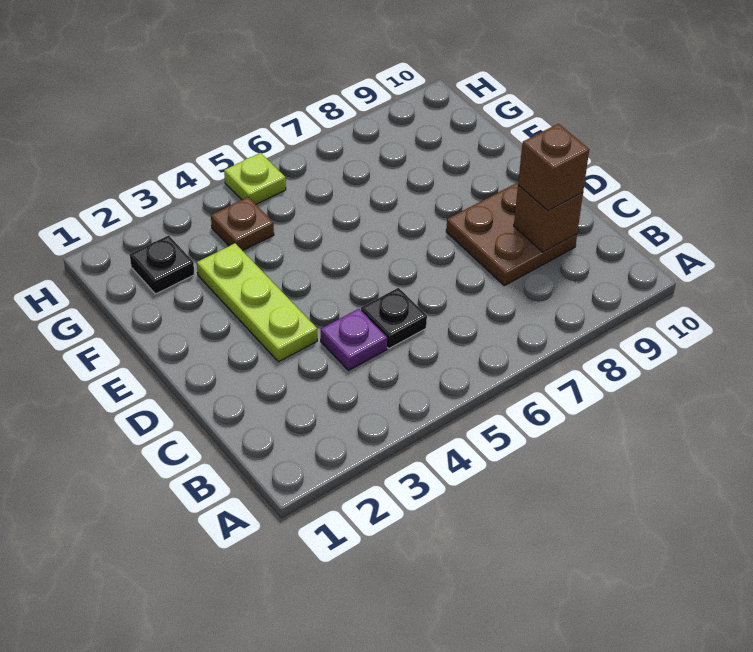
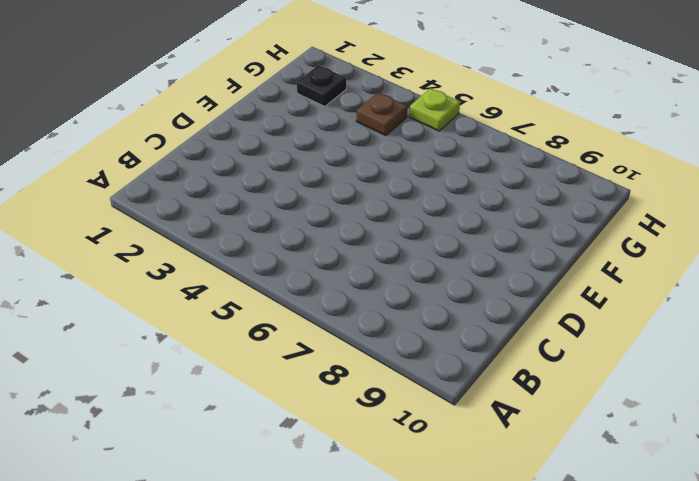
none -> purple 1x1 plate [321,309,387,370]
none -> black 1x1 plate [361,288,427,348]

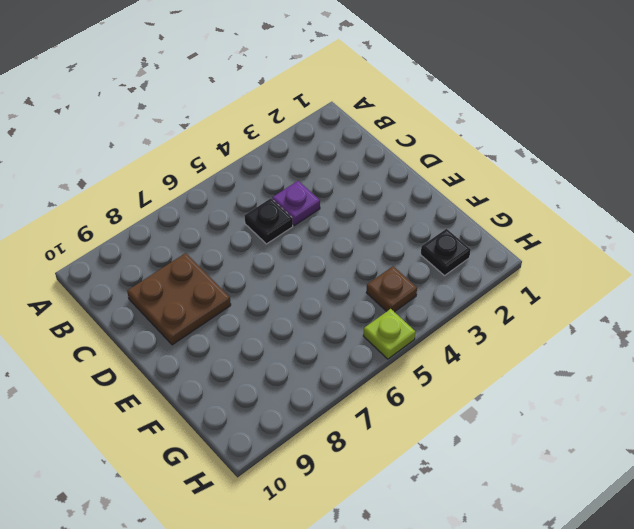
none -> lime 1x3 plate [197,243,317,362]
none -> brown 1x1 brick [514,185,583,252]

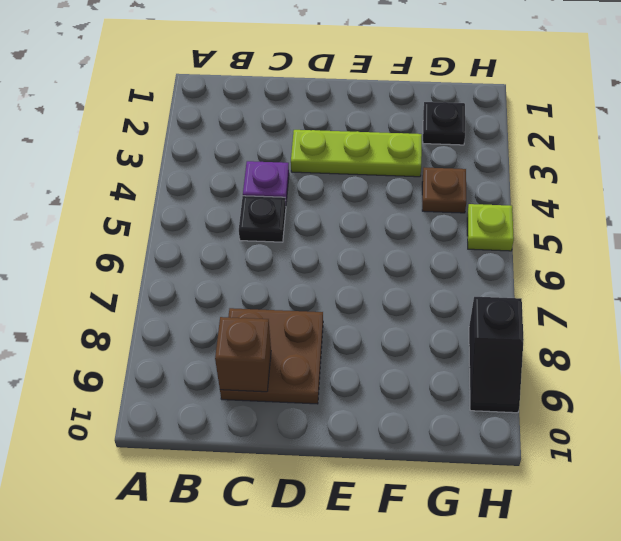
black 1x2 slope [469,297,524,413] -> none
none -> brown 1x1 brick [518,124,589,211]

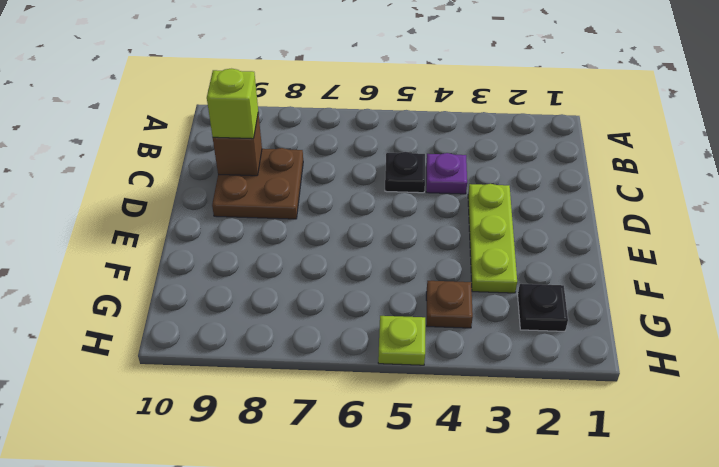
lime 1x1 brick [207,69,258,139] -> brown 1x1 brick [518,124,589,211]

